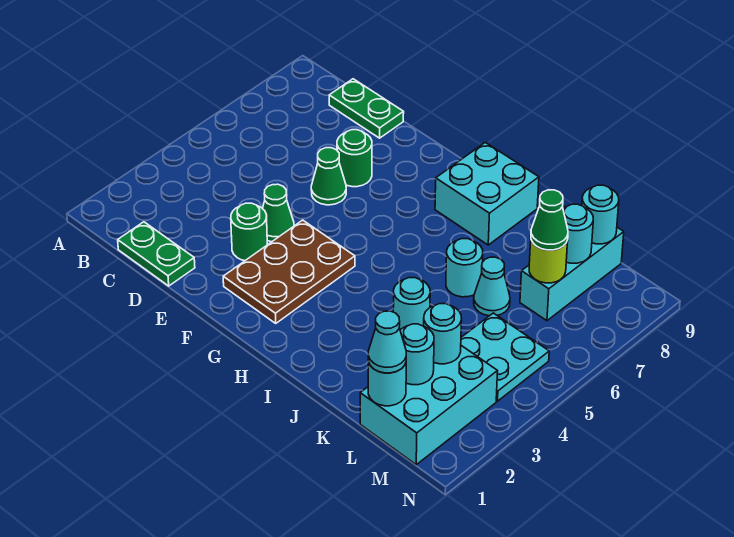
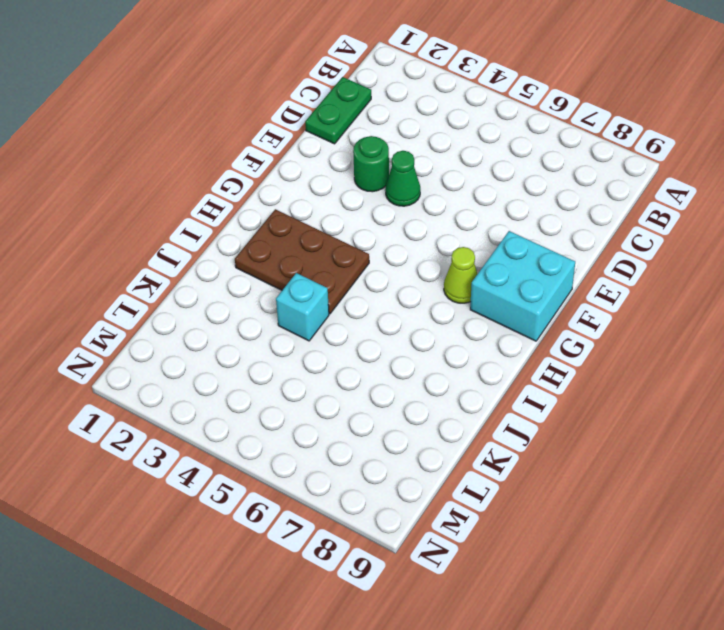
cyan 2x2 brick [470,231,575,341] -> cyan 2x2 brick moved to [435,142,539,245]
lime 1x1 cone [444,247,477,303] -> none
brown 2x3 plate [235,209,369,314] -> brown 2x3 plate moved to [223,220,355,323]
cyan 1x1 brick [276,273,329,341] -> cyan 1x1 round brick [393,277,430,330]
none -> green 1x2 plate [329,79,404,138]
none -> green 1x1 cone [311,148,346,205]
none -> green 1x1 round brick [337,130,372,187]

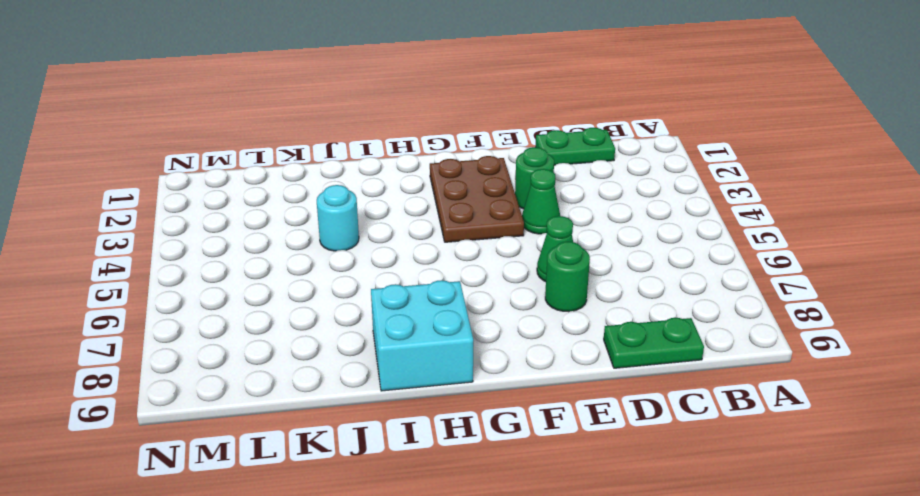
none -> cyan 1x1 round brick [446,239,483,297]
none -> cyan 1x1 cone [474,257,510,316]
none -> cyan 2x3 brick [360,346,498,465]

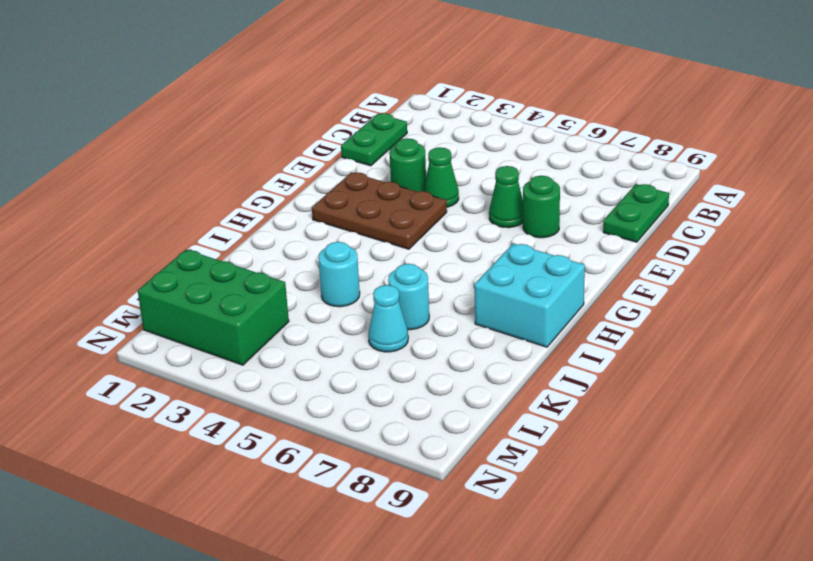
green 2x3 brick [138,250,289,365] -> cyan 2x3 brick [360,346,498,465]
none -> cyan 2x2 plate [461,313,549,401]
none -> cyan 1x3 brick [520,227,624,321]
none -> cyan 1x1 round brick [368,362,406,406]

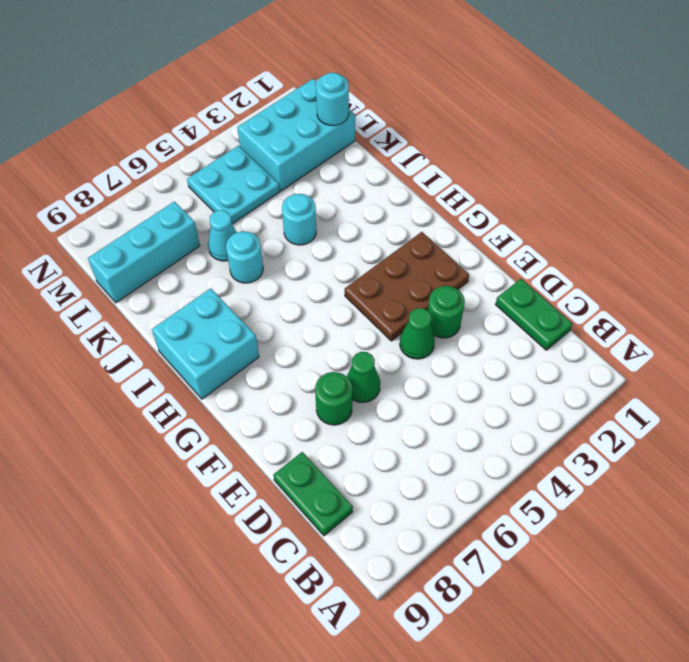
none -> cyan 1x1 round brick [400,324,434,385]
none -> cyan 1x1 round brick [424,304,462,364]
none -> lime 1x1 round brick [529,240,568,283]

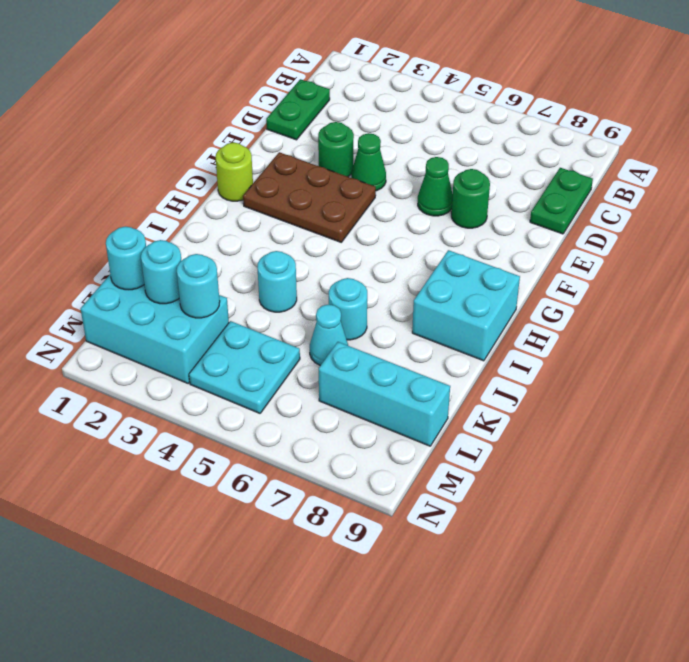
lime 1x1 round brick [216,143,253,201] -> lime 1x1 round brick moved to [529,240,568,283]
none -> cyan 1x1 round brick [563,204,593,263]
none -> cyan 1x1 round brick [582,185,619,244]
none -> cyan 1x1 cone [368,311,406,373]

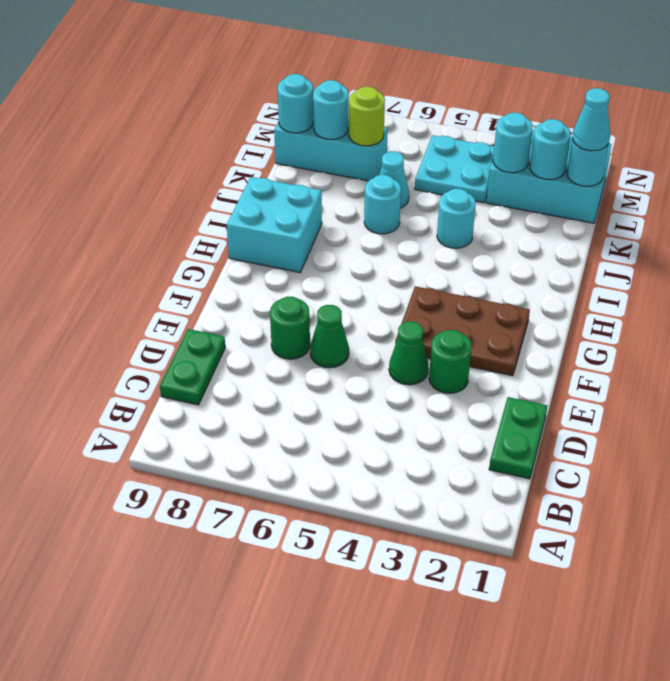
none -> green 1x1 cone [531,190,568,250]

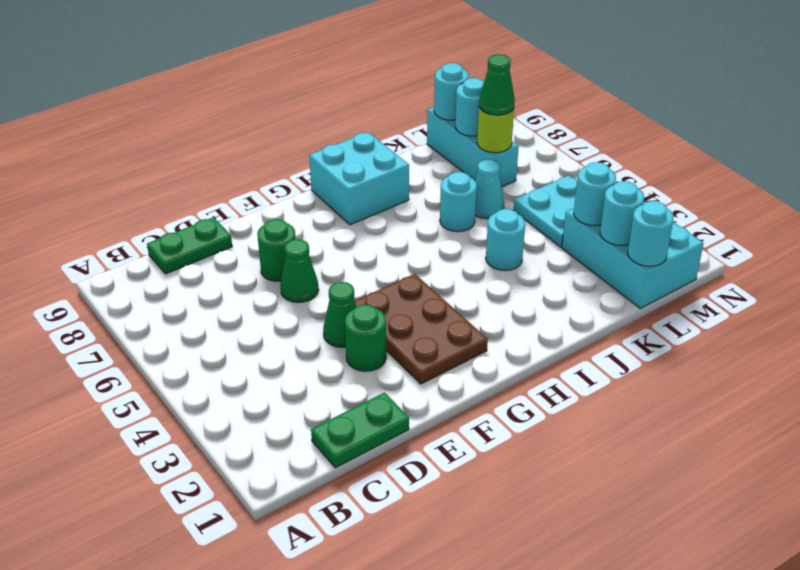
none -> cyan 1x1 cone [368,311,406,373]

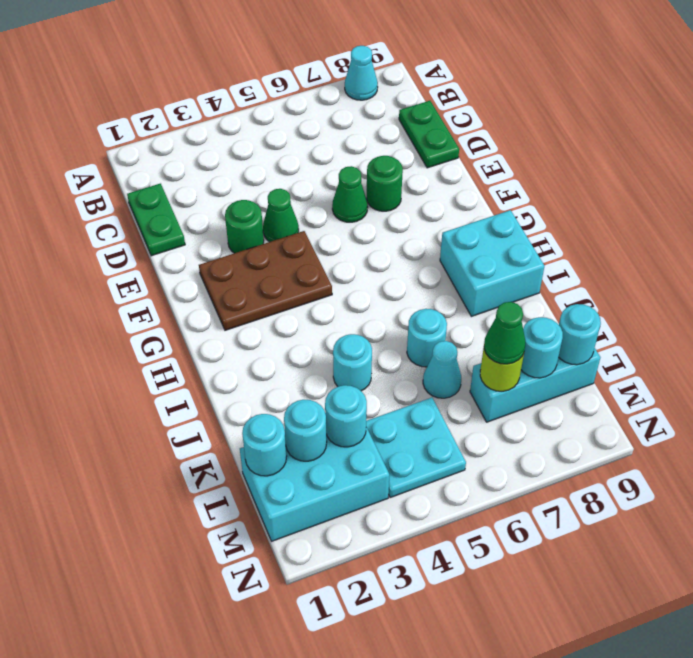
cyan 1x1 cone [345,46,378,100] -> cyan 1x1 cone moved to [368,311,406,373]

